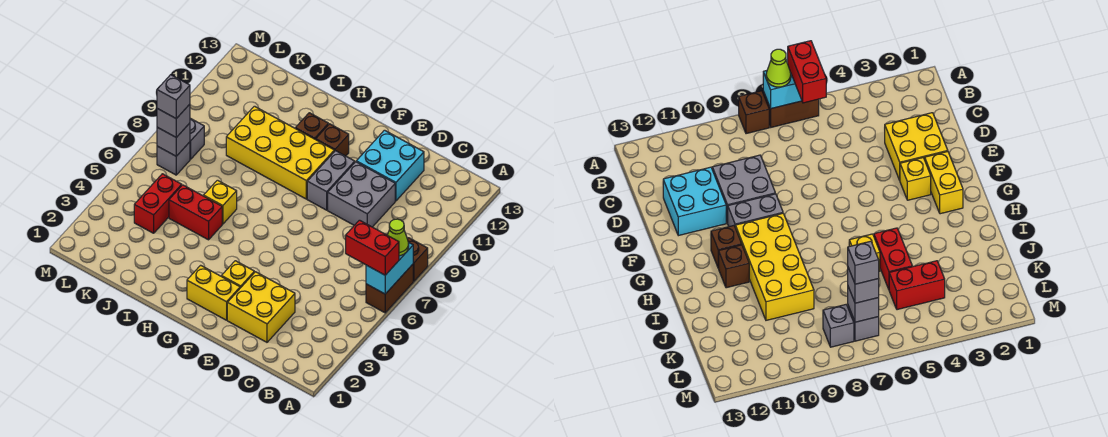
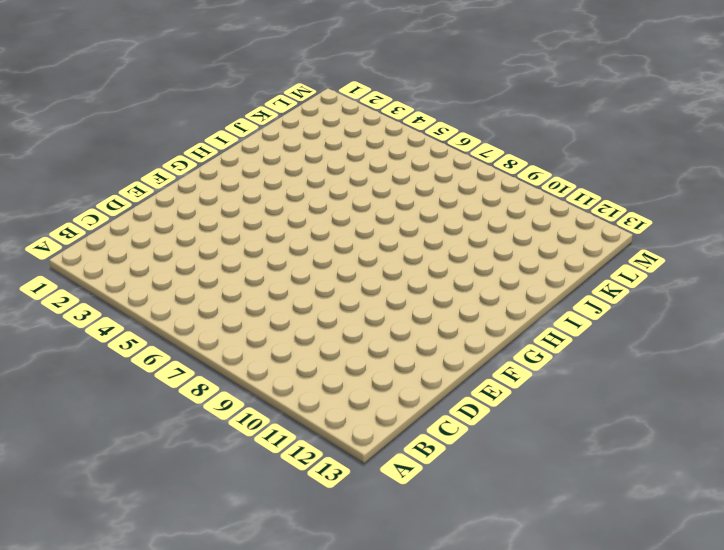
none -> brown 1x2 brick [366,264,413,313]
none -> brown 1x1 brick [407,238,428,281]
none -> yellow 2x2 brick [227,272,295,342]

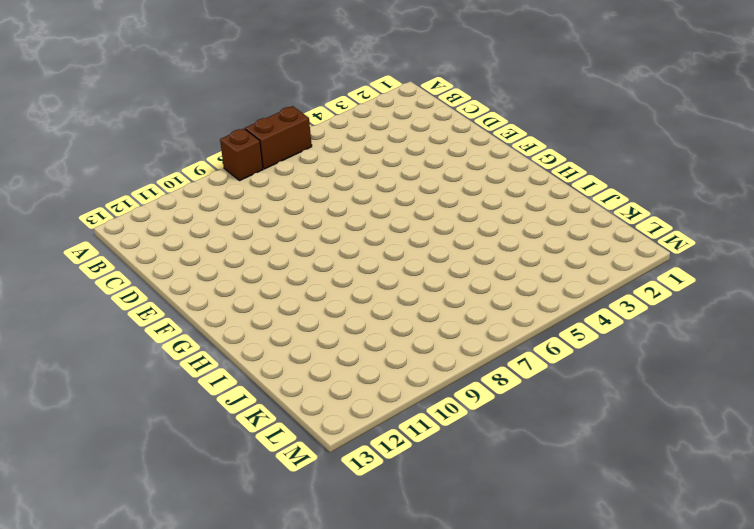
none -> yellow 2x2 brick [227,272,295,342]
none -> grey 2x2 brick [328,162,395,227]
none -> cyan 2x2 brick [356,130,424,201]

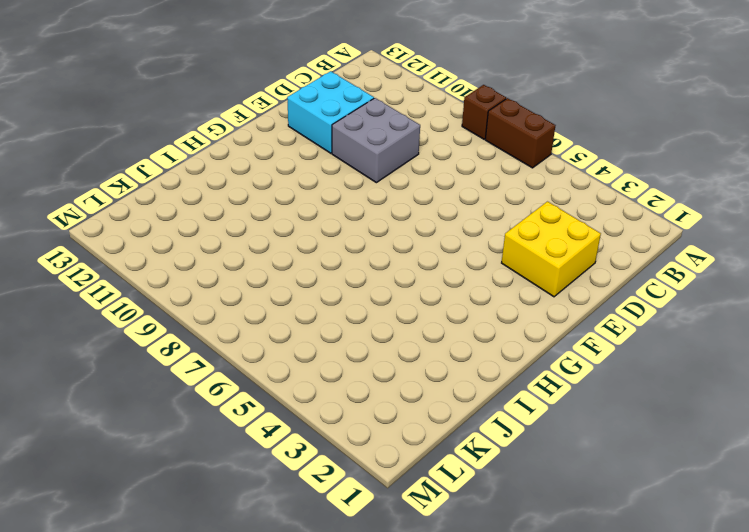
none -> yellow 1x2 brick [187,265,240,320]
none -> yellow 1x1 brick [222,261,254,288]
none -> grey 1x2 brick [307,151,355,210]

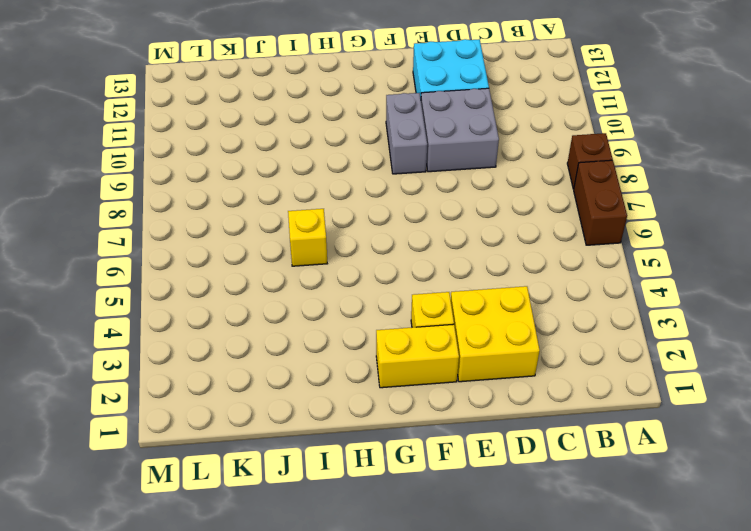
none -> yellow 2x4 brick [226,106,334,199]
none -> brown 1x1 brick [316,124,349,156]
none -> brown 1x1 brick [296,113,328,139]

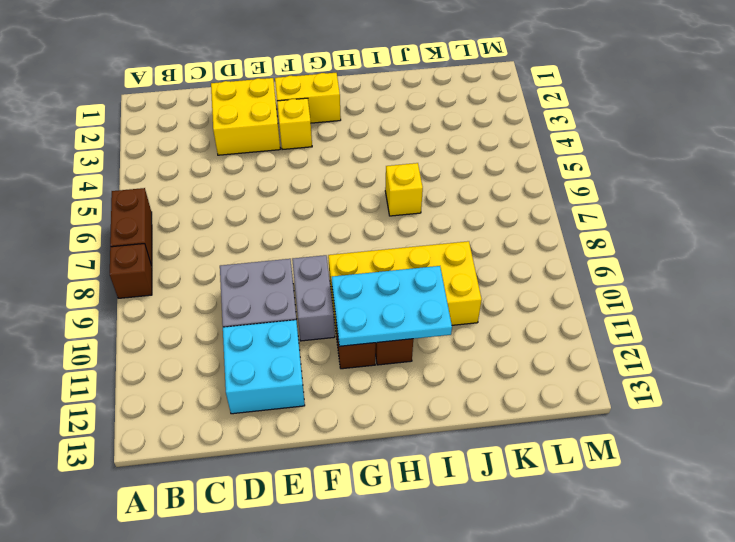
cyan 2x3 plate [332,266,452,346] -> none
none -> red 1x2 brick [169,185,222,240]
none -> red 1x2 brick [134,174,182,233]
none -> grey 1x1 brick [157,142,190,175]

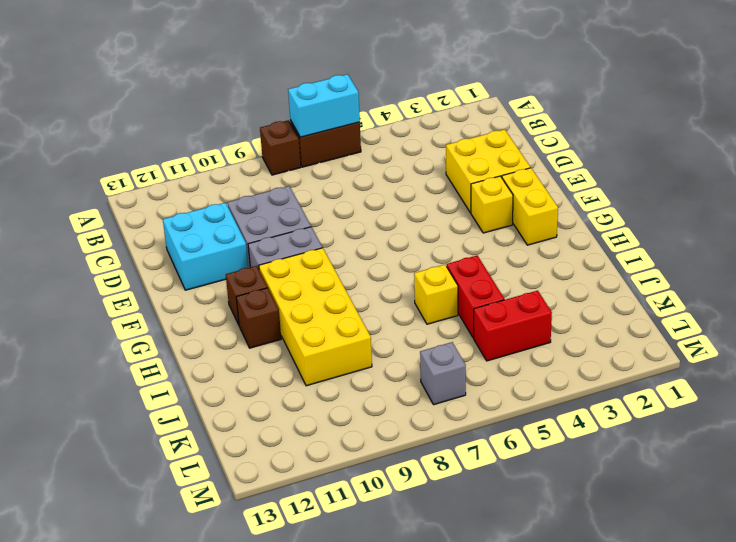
none -> grey 1x1 brick [190,118,204,159]
none -> grey 1x1 brick [157,123,190,156]
none -> red 1x2 brick [346,220,399,275]

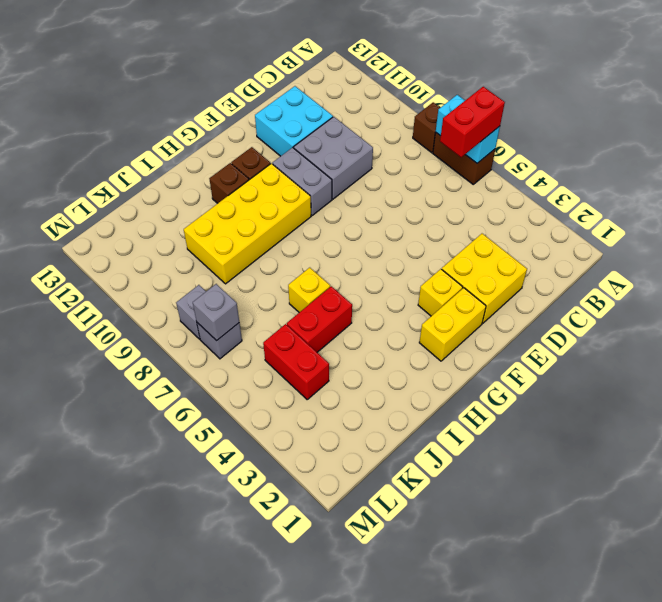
none -> lime 1x1 cone [388,219,409,256]
none -> grey 1x1 brick [157,104,190,137]
none -> grey 1x1 brick [157,75,190,119]

